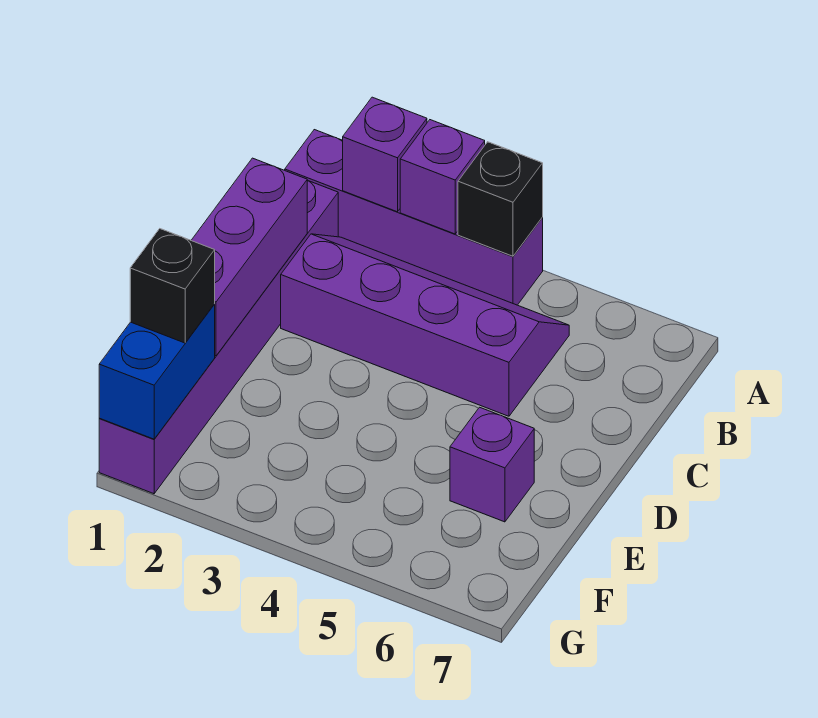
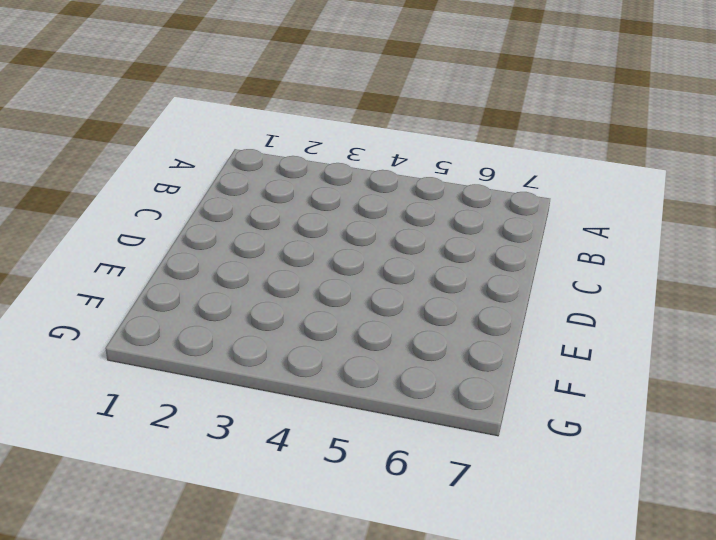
none -> purple 1x4 brick [285,130,543,305]
none -> purple 1x6 brick [99,181,338,494]

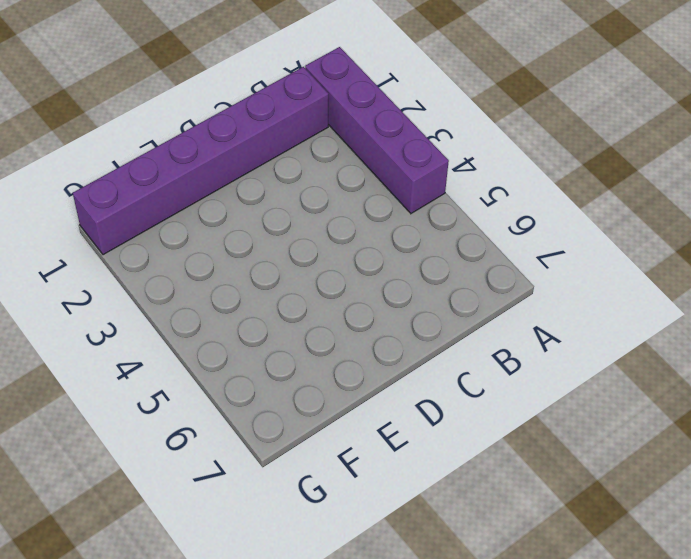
none -> purple 2x4 slope [281,234,569,416]
none -> purple 1x1 brick [450,407,534,522]

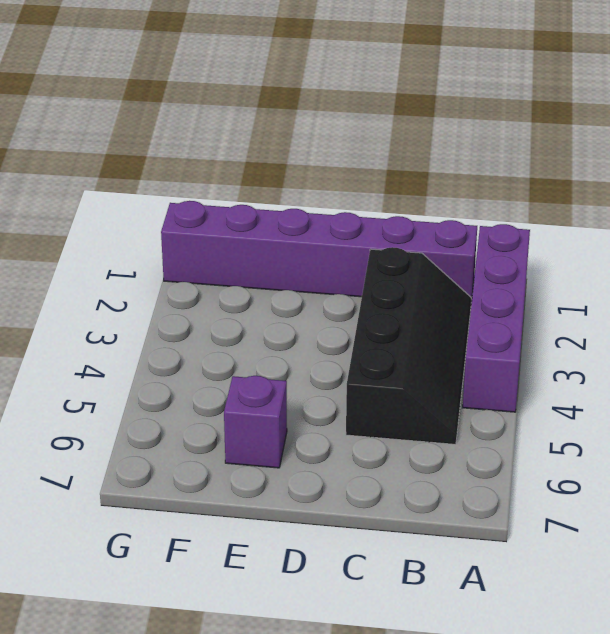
black 2x4 slope [346,247,471,444] -> purple 2x4 slope [281,234,569,416]
none -> purple 1x1 brick [343,97,427,212]
none -> purple 1x1 brick [400,120,485,234]

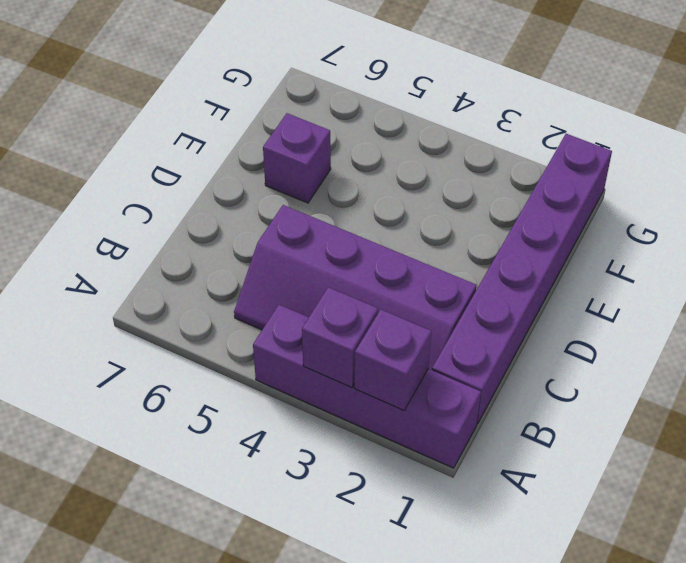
none -> black 1x1 brick [458,142,543,256]
none -> purple 1x3 brick [191,158,308,356]

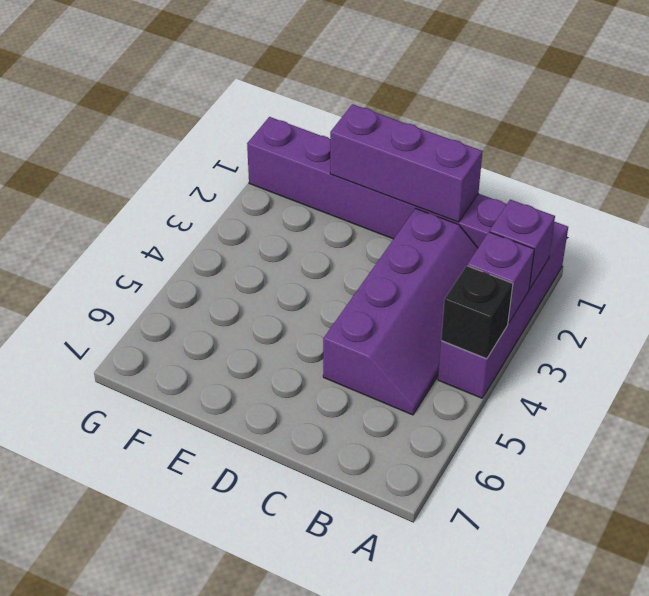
none -> purple 1x1 brick [450,407,534,522]
none -> blue 1x2 brick [99,304,215,439]

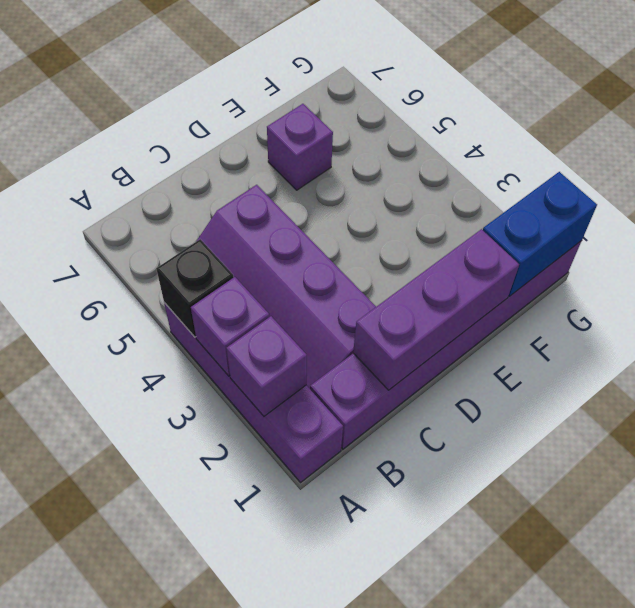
none -> black 1x1 brick [130,229,215,343]

